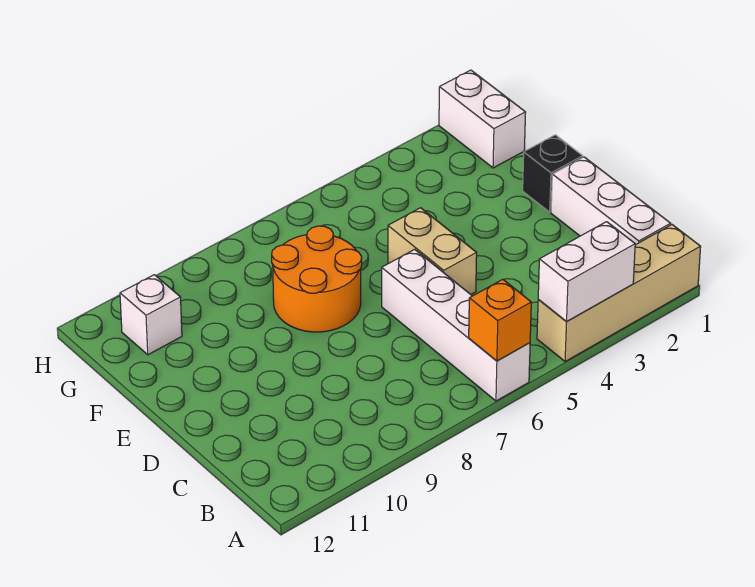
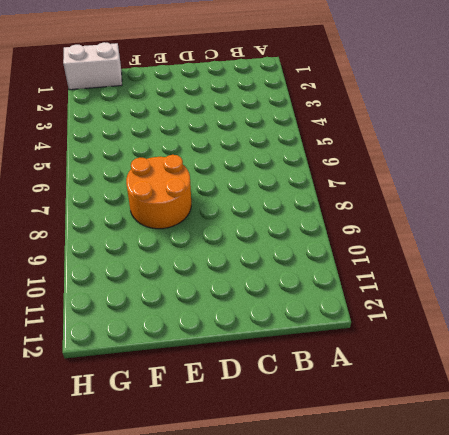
none -> tan 1x4 brick [537,225,701,362]
none -> white 1x4 brick [382,249,530,401]

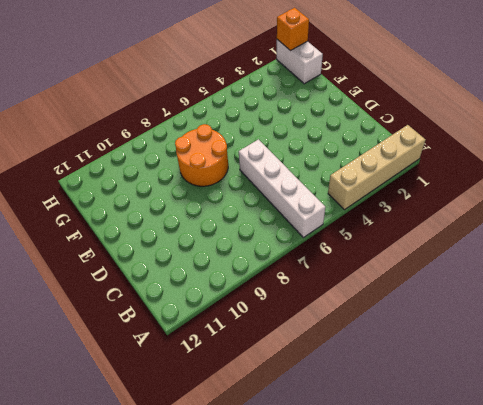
orange 1x1 brick [277,8,309,51] -> orange 1x1 brick moved to [469,279,531,361]
none -> white 1x3 brick [551,157,671,245]
none -> tan 1x2 brick [388,208,477,294]

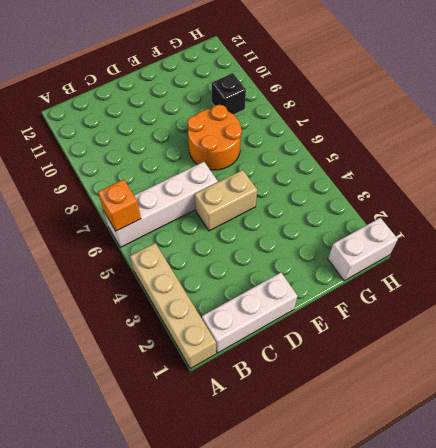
black 1x1 brick [212,73,246,115] -> black 1x1 brick moved to [523,135,583,212]
none -> white 1x1 brick [120,275,182,355]
none -> white 1x2 brick [538,222,635,322]

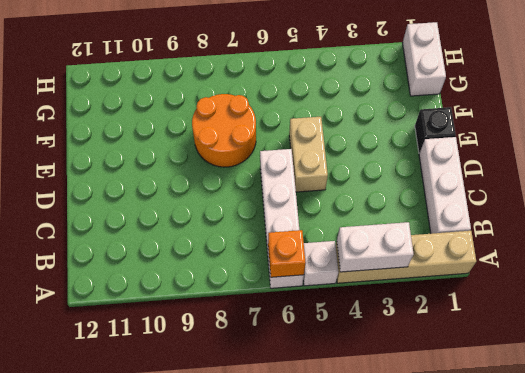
white 1x1 brick [303,241,338,286] -> white 1x1 brick moved to [120,275,182,355]

